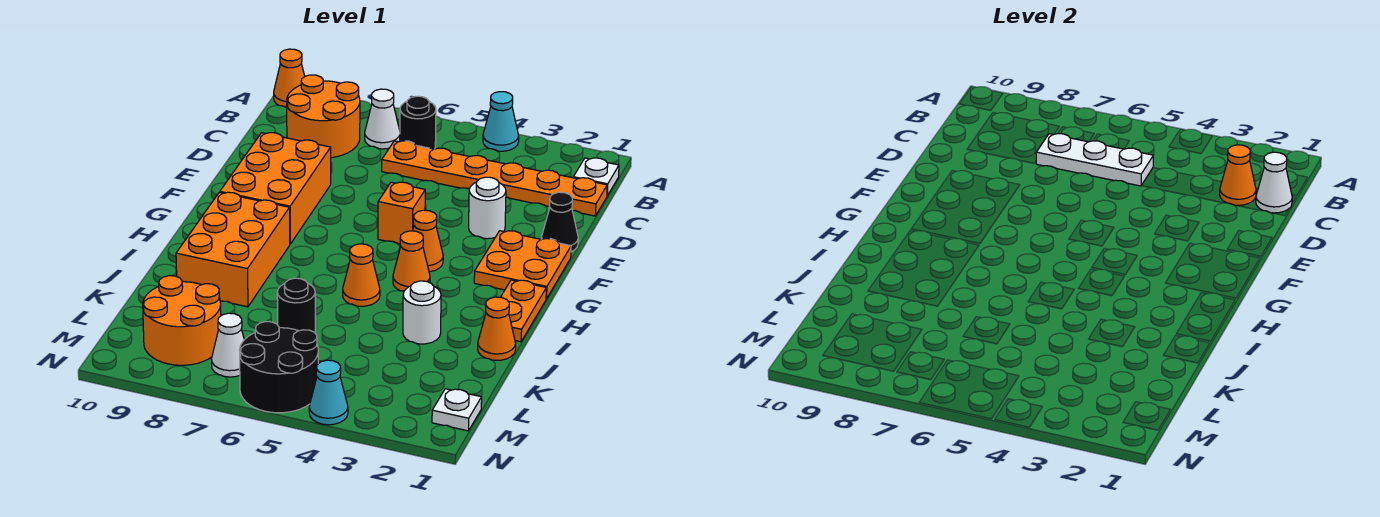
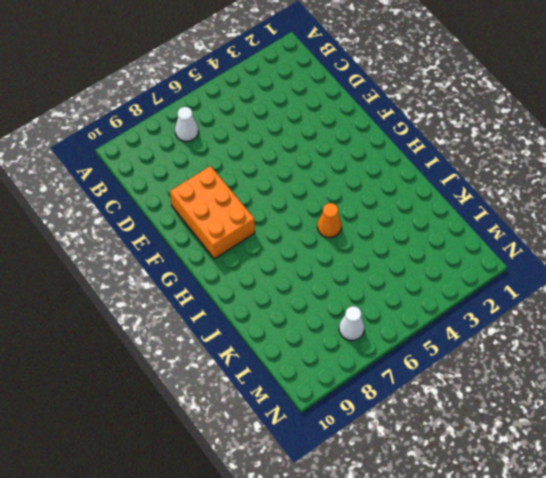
none -> cyan 1x1 cone [483,92,519,151]
none -> orange 1x1 cone [274,49,305,108]
none -> white 1x1 plate [573,158,619,196]

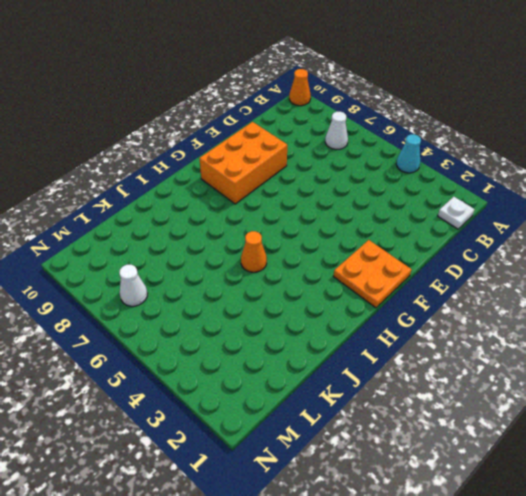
none -> black 1x1 round brick [400,96,436,149]
none -> orange 2x2 round brick [287,75,360,158]
none -> orange 1x6 plate [382,141,607,216]

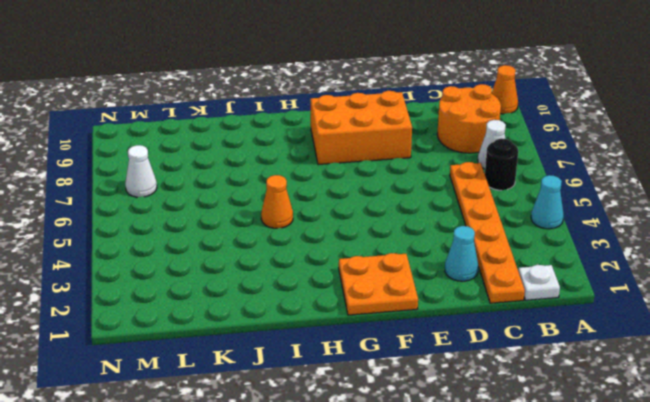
cyan 1x1 cone [445,226,478,281] -> cyan 1x1 cone moved to [309,360,348,425]
none -> black 1x1 cone [541,192,578,252]
none -> white 1x1 round brick [469,177,506,239]
none -> orange 1x1 brick [378,182,425,244]

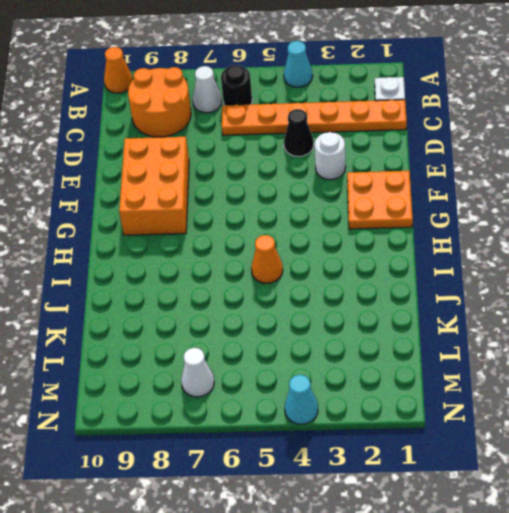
black 1x1 cone [284,109,314,156] -> black 1x1 cone moved to [541,192,578,252]
none -> orange 1x1 brick [378,182,425,244]
none -> orange 1x1 cone [413,210,443,272]
none -> orange 1x2 plate [501,280,546,342]

